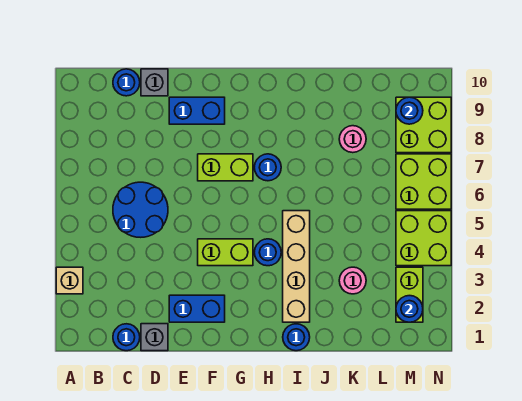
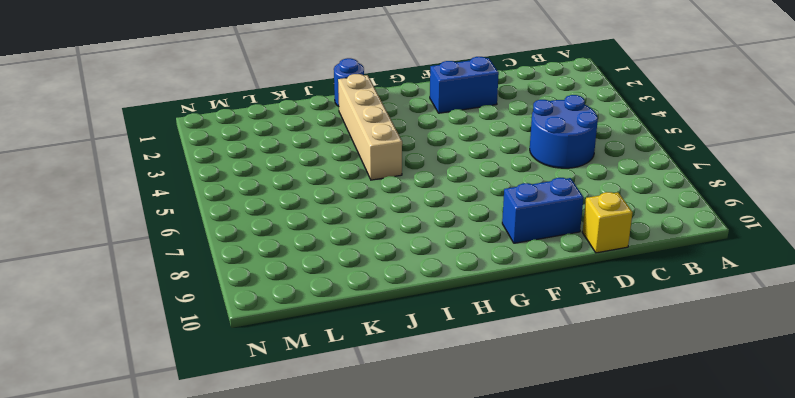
yellow 1x1 brick [582,192,633,253] -> grey 1x1 brick [141,69,168,96]
none -> tan 1x1 brick [56,267,83,294]
none -> blue 1x1 round brick [113,324,140,351]
none -> blue 1x1 round brick [113,69,140,96]

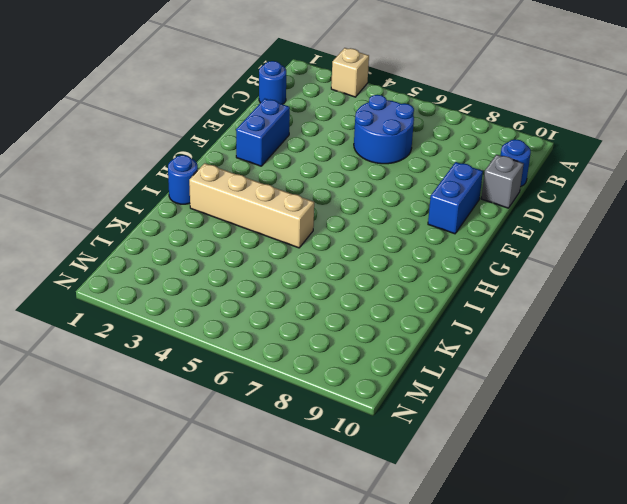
none -> grey 1x1 brick [141,324,168,351]
none -> lime 1x2 brick [198,239,253,266]
none -> lime 1x2 brick [198,154,253,181]

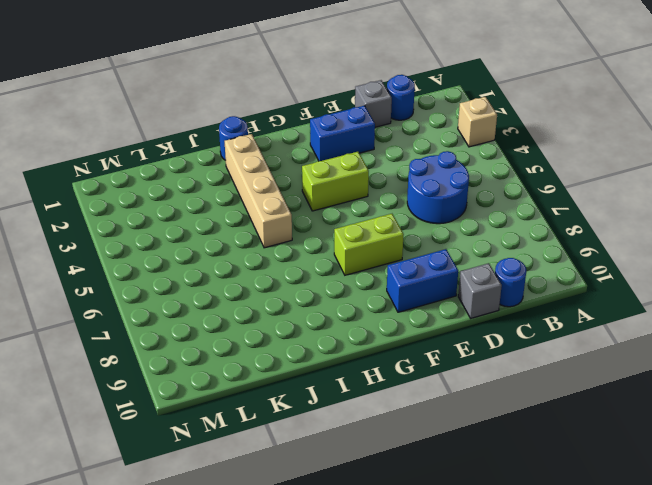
none -> blue 1x1 round brick [254,239,281,266]
none -> blue 1x1 round brick [254,154,281,181]
none -> pink 1x1 round brick [339,267,366,294]

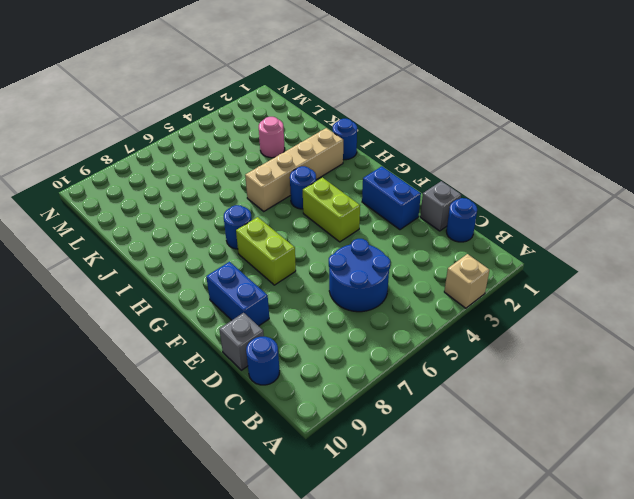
none -> pink 1x1 round brick [339,126,366,153]
none -> lime 1x2 brick [396,267,423,322]
none -> lime 2x2 brick [396,211,451,266]

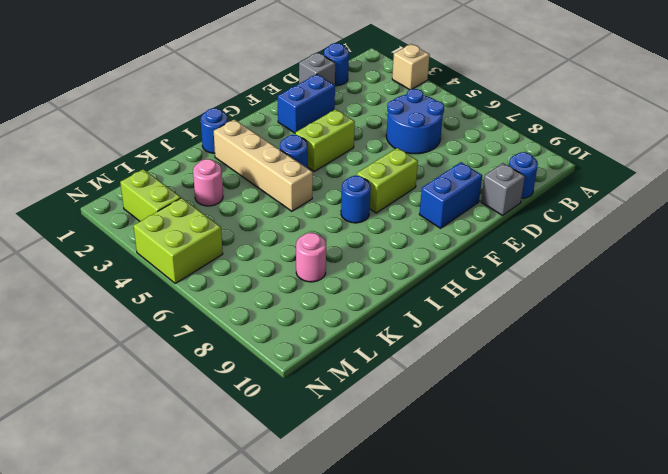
none -> lime 2x2 brick [396,154,451,209]
none -> lime 2x2 brick [396,97,451,153]
none -> blue 1x1 round brick [396,296,423,322]

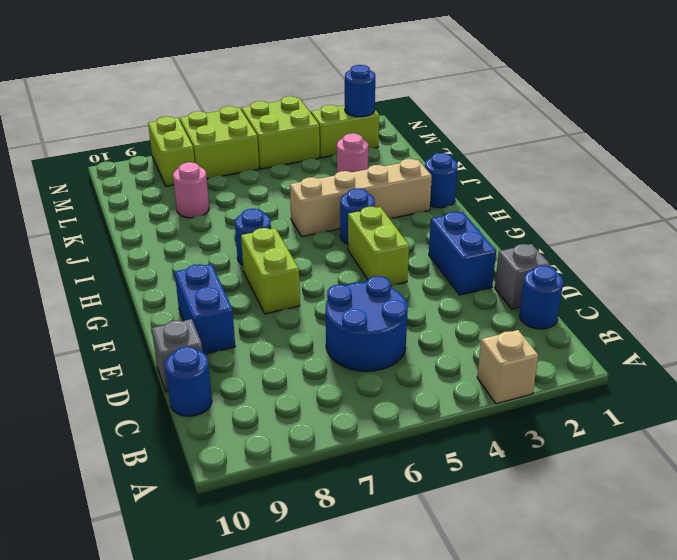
lime 1x2 brick [148,117,195,186] -> lime 2x2 brick [396,97,451,153]
none -> blue 1x1 round brick [396,97,423,124]

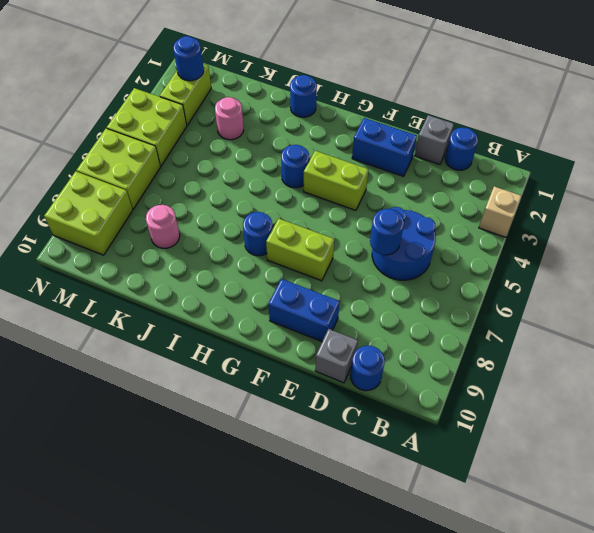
blue 1x1 round brick [370,209,404,255] -> blue 1x1 round brick moved to [396,97,423,124]
none -> tan 1x4 brick [283,211,310,322]

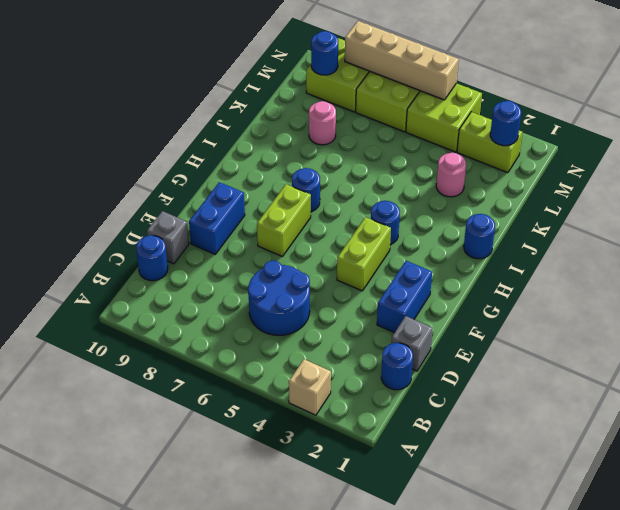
tan 1x4 brick [345,21,459,100] -> tan 1x4 brick moved to [283,211,310,322]

